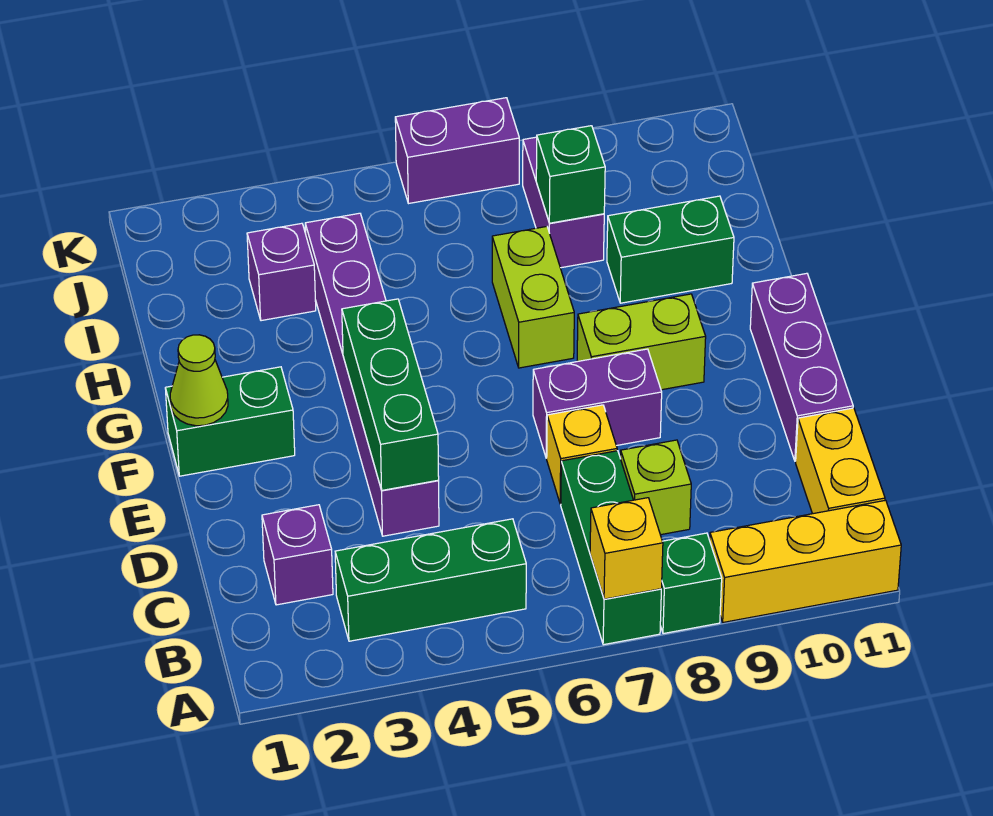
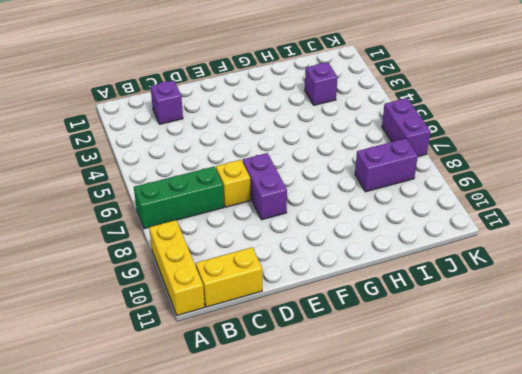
none -> green 1x1 brick [660,533,722,634]
none -> green 1x3 brick [335,519,526,641]
none -> lime 1x1 brick [621,440,691,535]

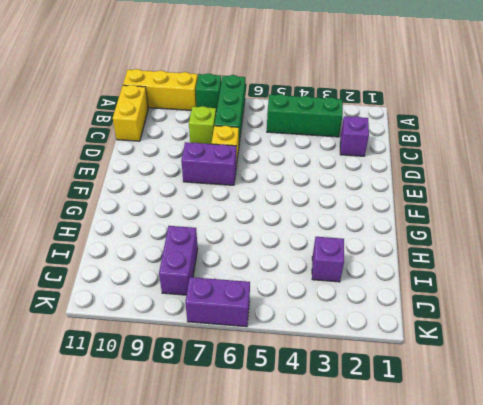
none -> purple 1x6 brick [305,213,439,536]
none -> purple 1x3 brick [750,273,853,461]
none -> green 1x2 brick [165,367,295,476]

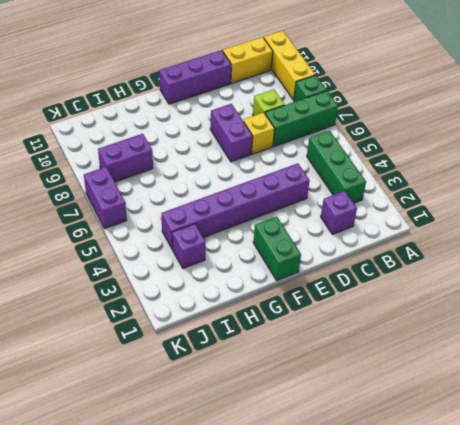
none -> lime 1x2 brick [577,294,706,390]
none -> lime 1x2 brick [492,227,574,368]
none -> green 1x2 brick [607,196,734,303]

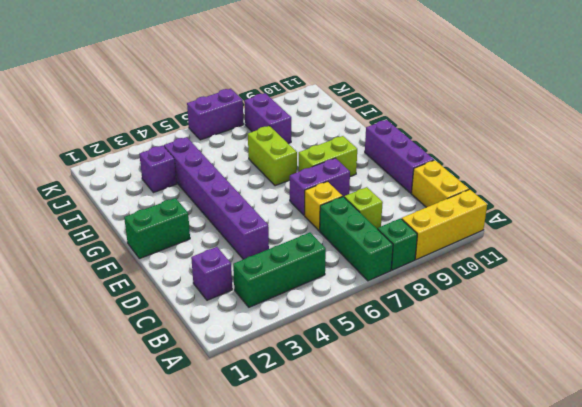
none -> green 1x2 brick [607,196,734,303]
none -> yellow 1x1 brick [590,498,663,599]
none -> green 1x3 brick [342,299,439,490]

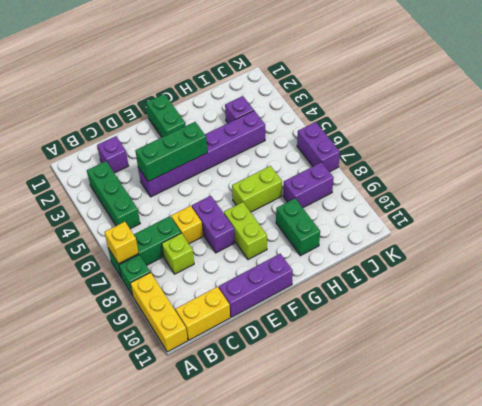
none -> lime 1x1 cone [170,335,228,426]
none -> green 1x1 brick [536,126,605,223]

